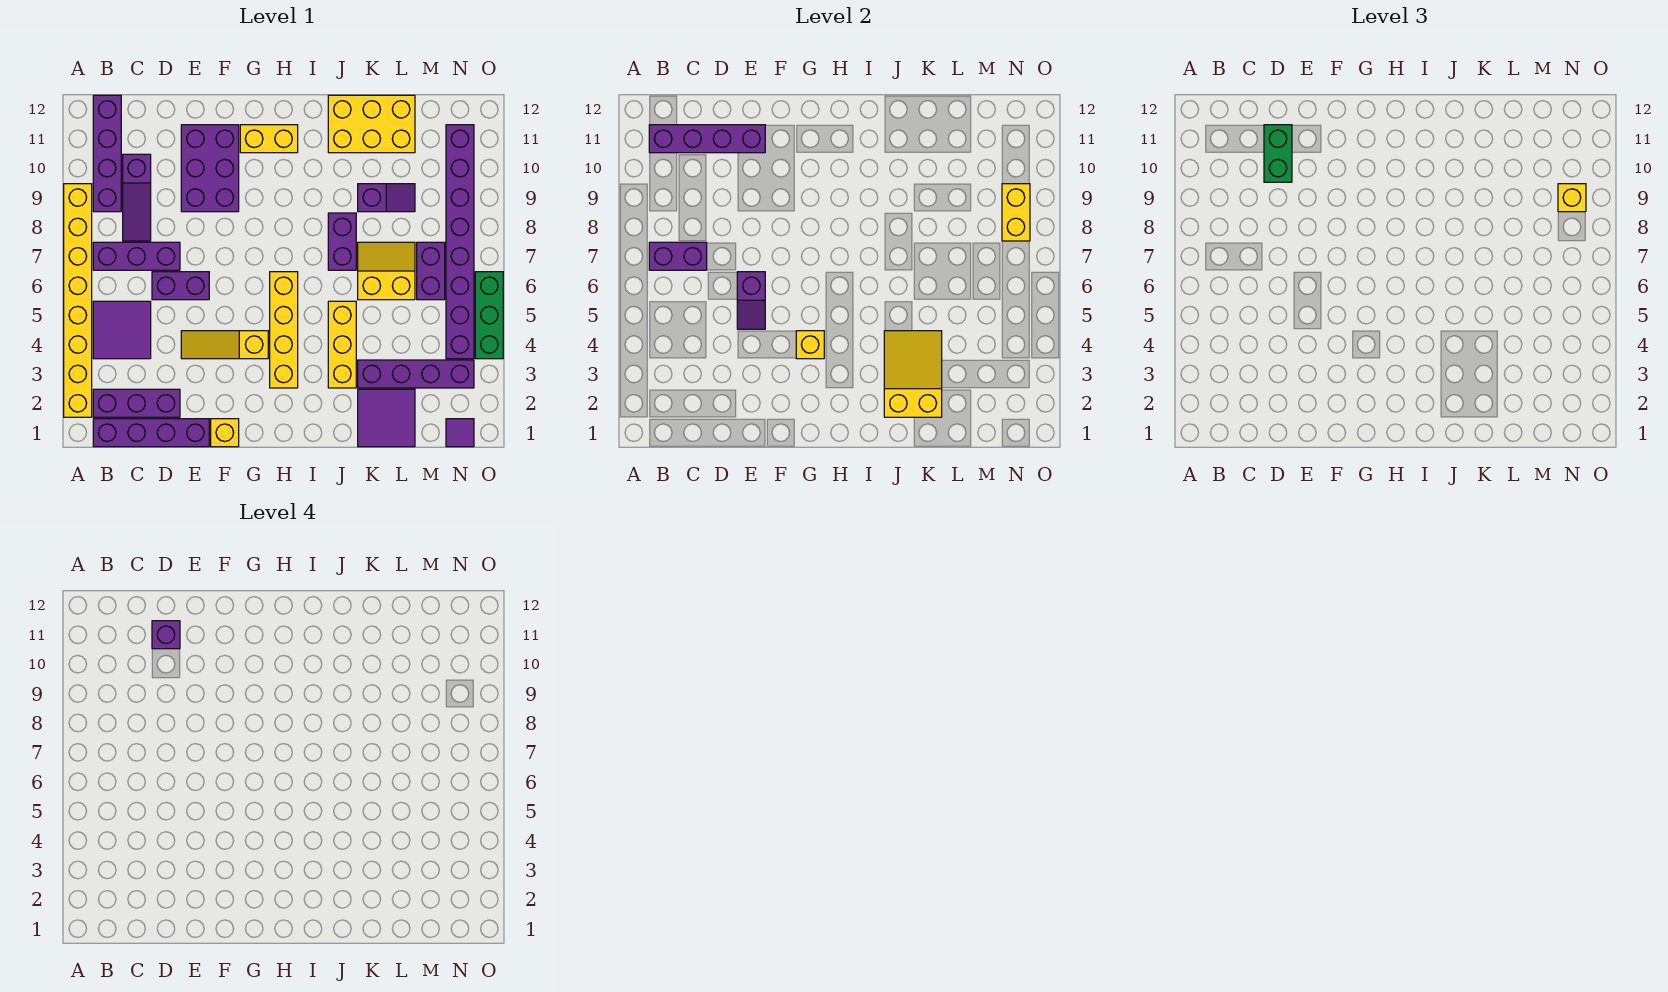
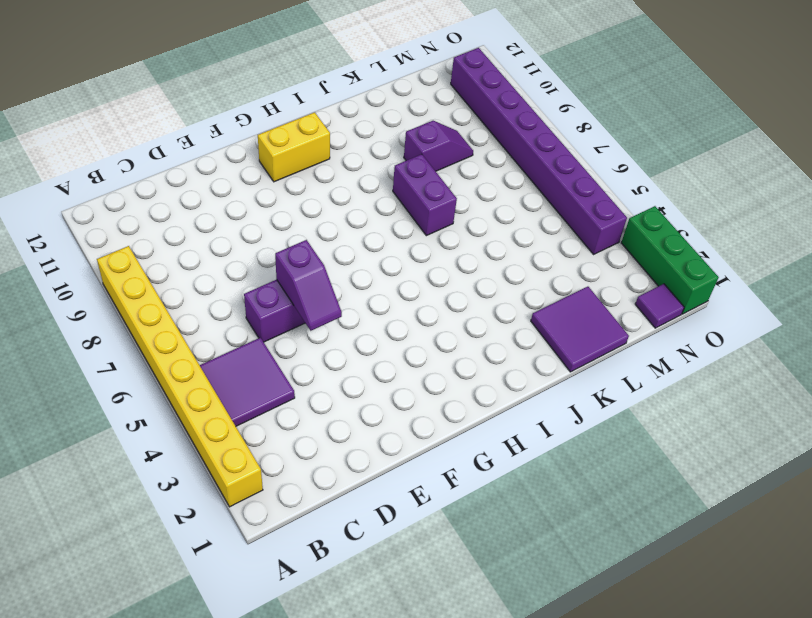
green 1x3 brick [621,206,719,314] -> green 1x3 brick moved to [475,272,503,359]
none -> purple 1x4 brick [93,419,209,447]
none -> purple 1x3 brick [93,389,180,417]
none -> purple 1x3 brick [93,242,180,270]
none -> purple 1x4 brick [93,95,121,212]

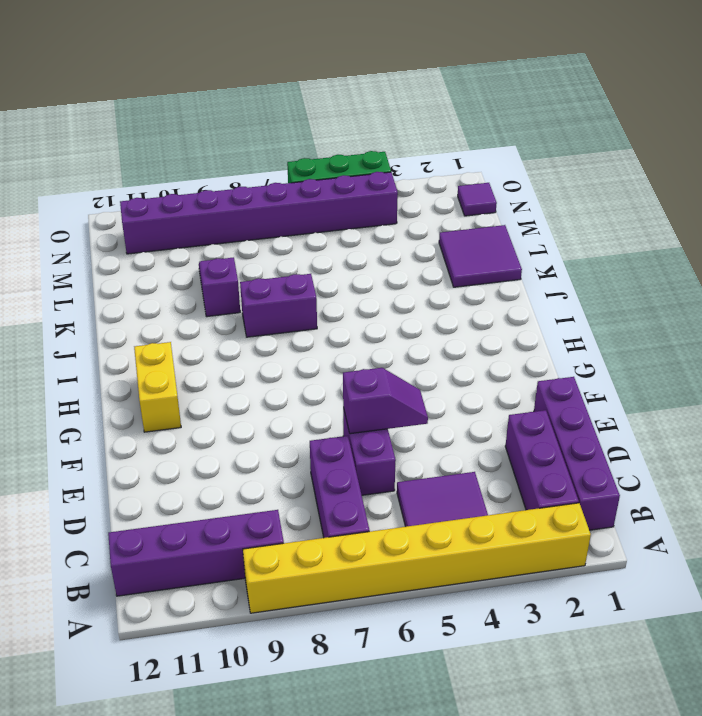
none -> purple 1x3 slope [123,154,151,241]
none -> yellow 1x3 slope [181,331,268,359]
none -> purple 2x3 brick [181,125,239,212]
none -> yellow 1x1 brick [211,419,239,447]

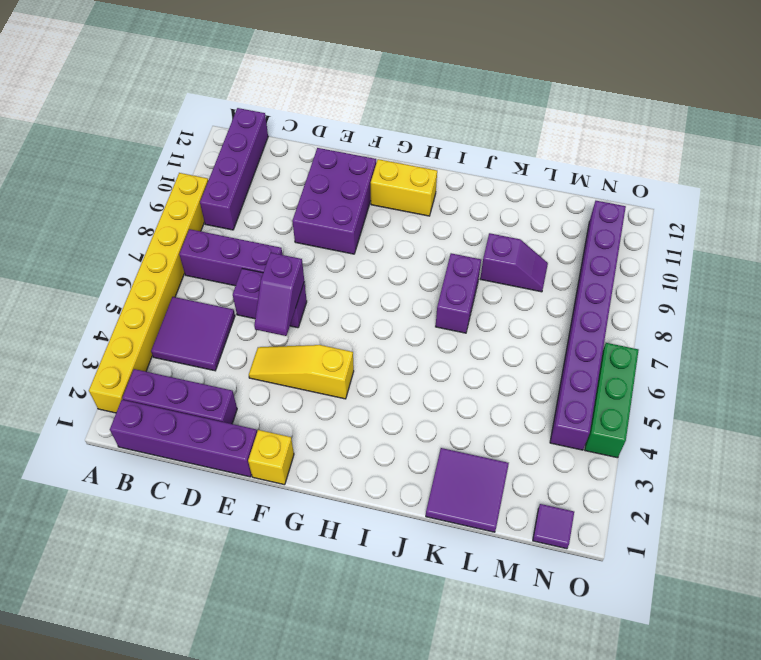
none -> purple 1x3 slope [123,154,151,241]
none -> yellow 1x4 brick [270,272,298,388]
none -> yellow 1x3 brick [328,301,356,388]
none -> yellow 2x3 brick [328,95,415,153]

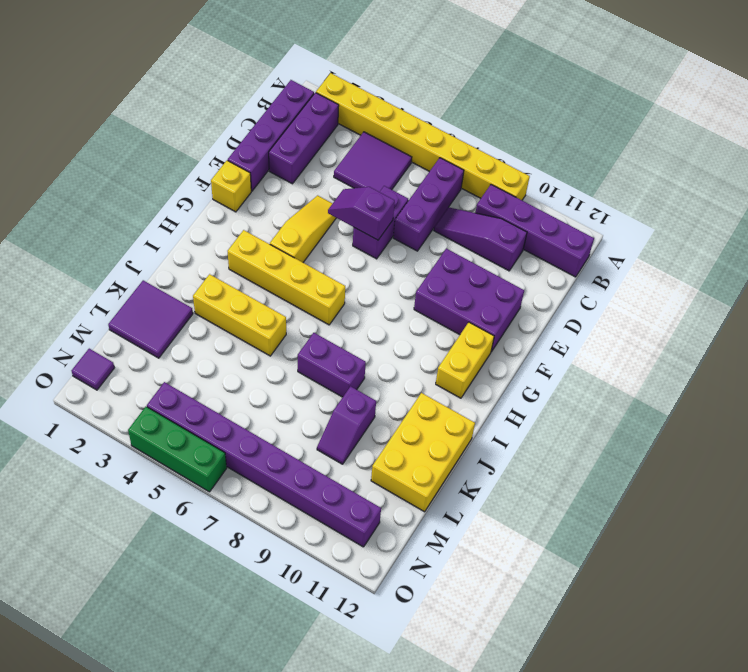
none -> purple 1x4 brick [358,360,474,388]
none -> yellow 2x2 slope [358,242,415,300]
none -> purple 1x2 brick [417,242,445,300]
none -> purple 1x2 brick [649,242,707,270]

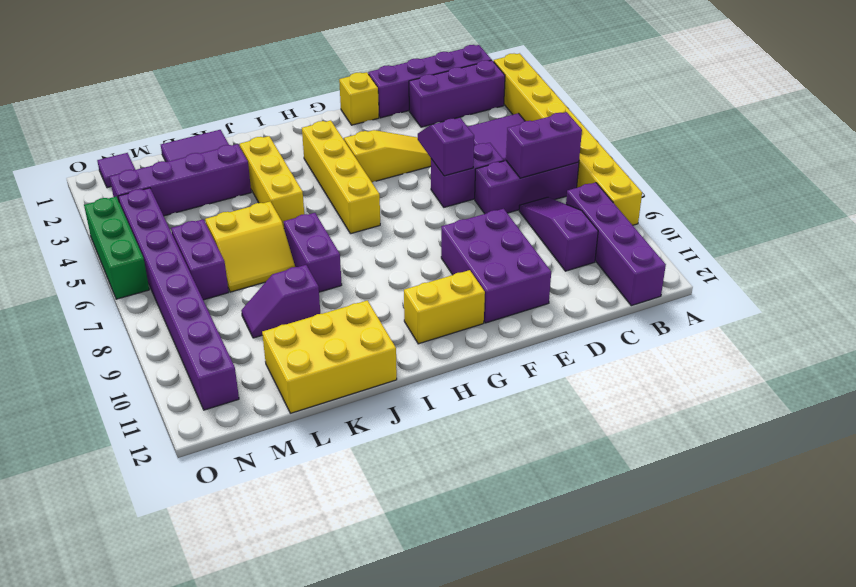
none -> purple 1x4 brick [649,125,765,153]
none -> yellow 1x1 brick [796,331,824,359]
none -> yellow 2x3 slope [884,331,942,417]
none -> yellow 1x2 brick [1002,184,1030,241]

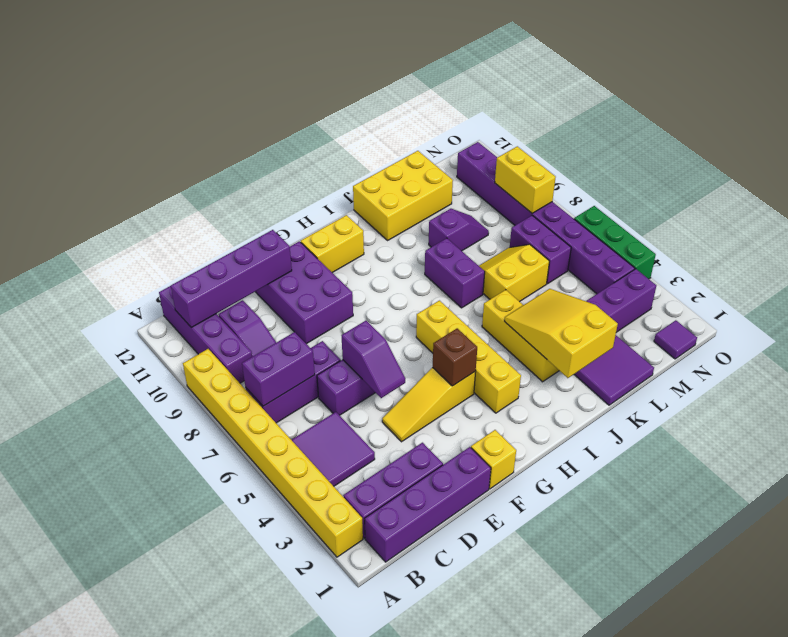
brown 1x1 brick [433,328,477,386] -> yellow 1x1 brick [796,331,824,359]
none -> green 1x2 brick [1264,125,1292,182]
none -> yellow 1x1 brick [1558,184,1586,212]
none -> purple 1x1 brick [152,621,180,649]

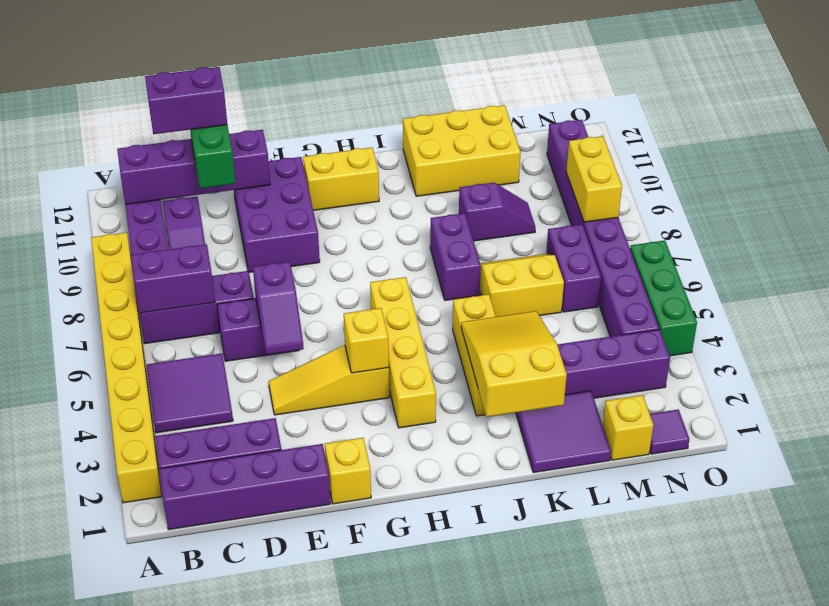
purple 1x2 brick [145,67,227,134] -> purple 1x1 brick [152,621,180,649]
yellow 1x1 brick [603,395,653,460] -> yellow 1x1 brick moved to [1558,184,1586,212]

